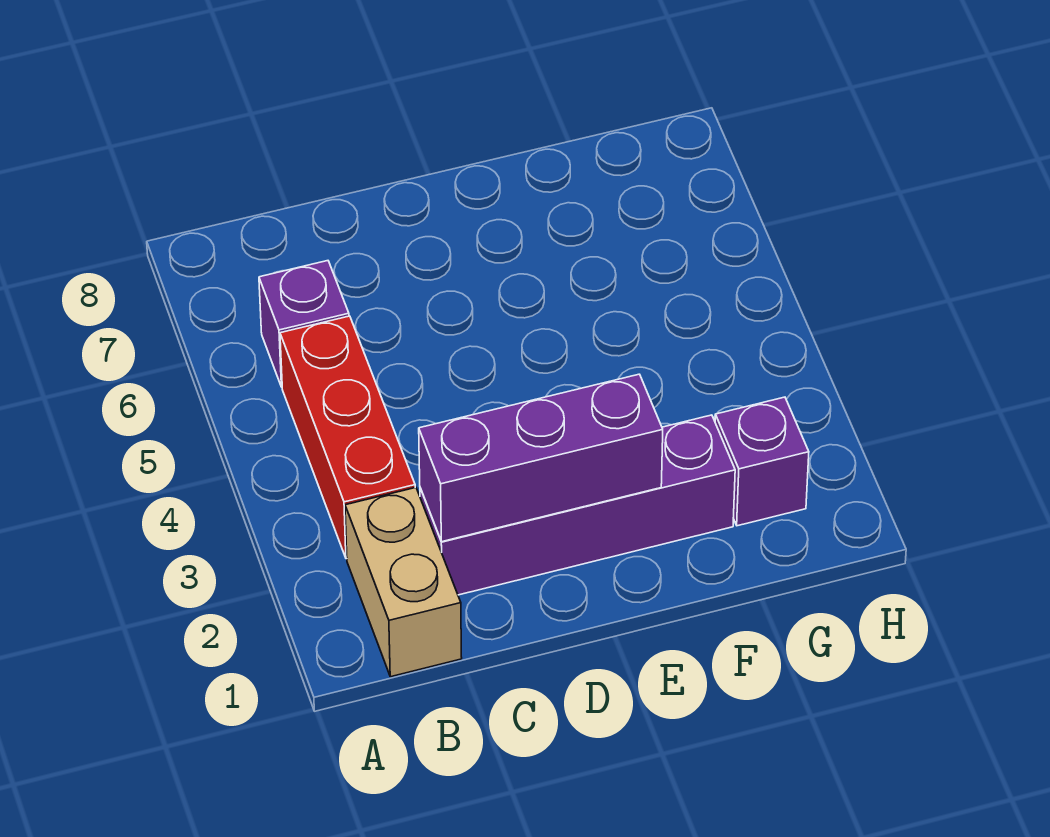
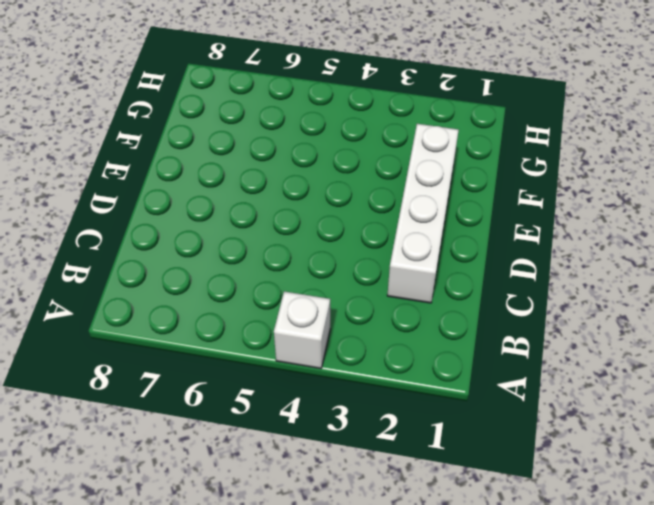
white 1x1 brick [274,291,330,369] -> none
white 1x4 brick [387,124,459,303] -> purple 1x4 brick [420,415,735,595]
none -> tan 1x2 brick [345,488,462,677]
none -> red 1x3 brick [280,316,415,559]

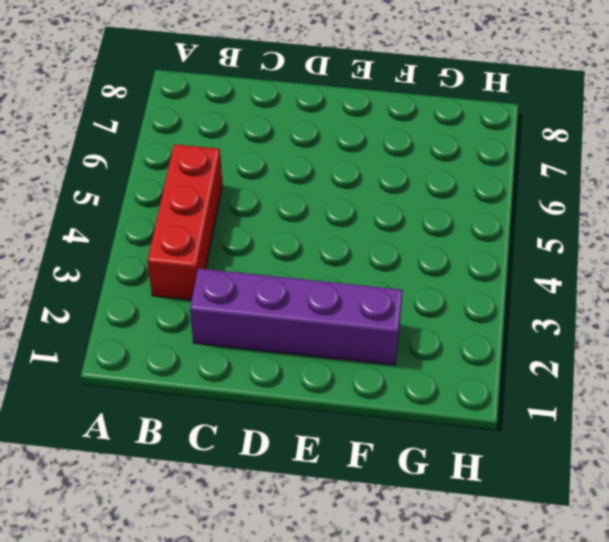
none -> tan 1x2 brick [345,488,462,677]
none -> purple 1x1 brick [259,261,349,387]

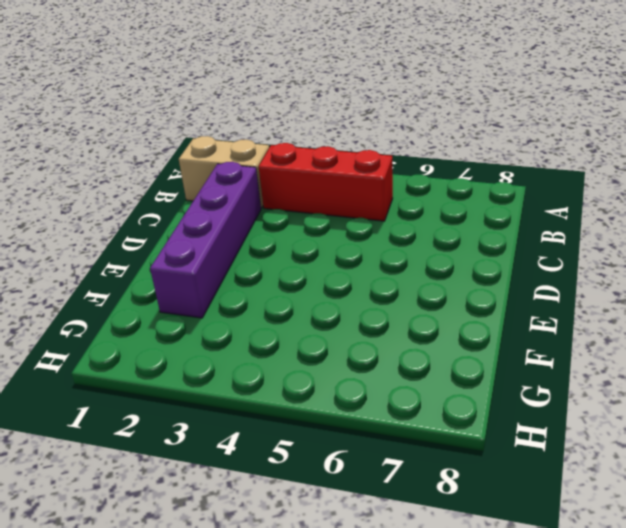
none -> purple 1x1 brick [259,261,349,387]
none -> purple 1x1 brick [715,397,809,526]

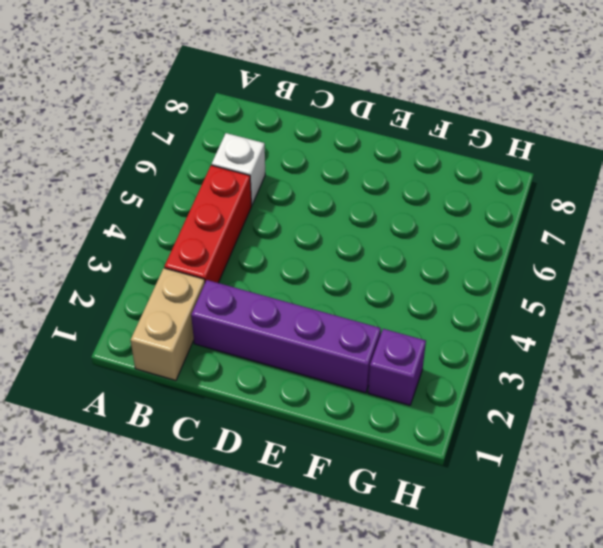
white 1x1 brick [212,133,265,205] -> purple 1x1 brick [259,261,349,387]
none -> purple 1x3 brick [419,374,663,542]

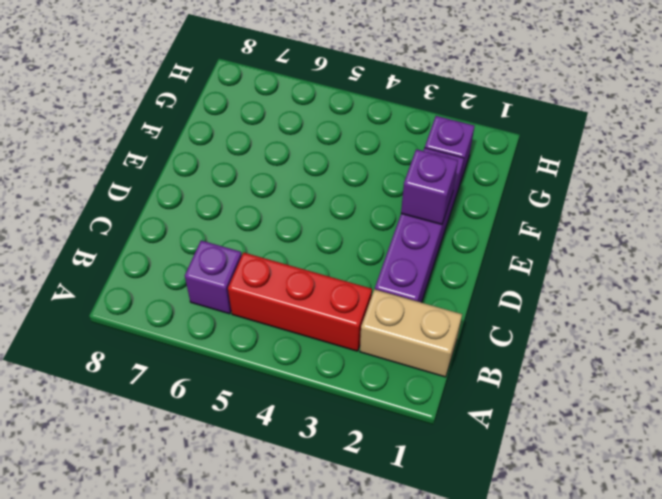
purple 1x1 brick [401,149,458,225] -> purple 1x3 brick [419,374,663,542]

